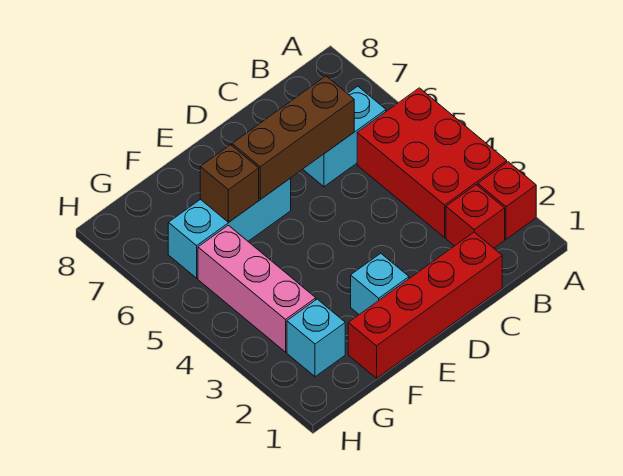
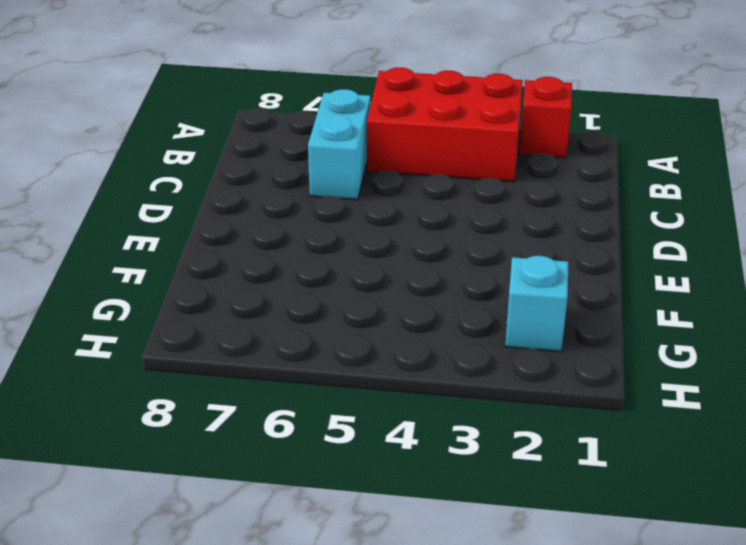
none -> red 1x1 brick [446,185,505,248]
none -> red 1x4 brick [348,232,502,378]

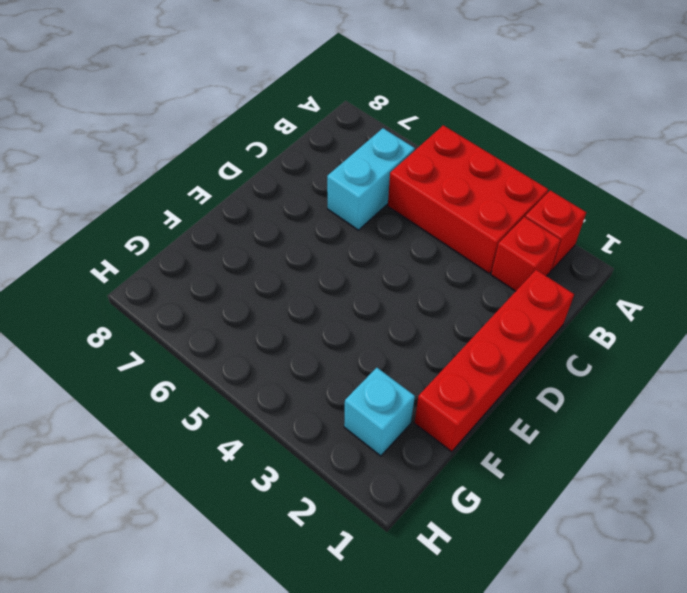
none -> cyan 1x1 brick [351,253,409,314]
none -> cyan 1x3 brick [168,178,291,278]

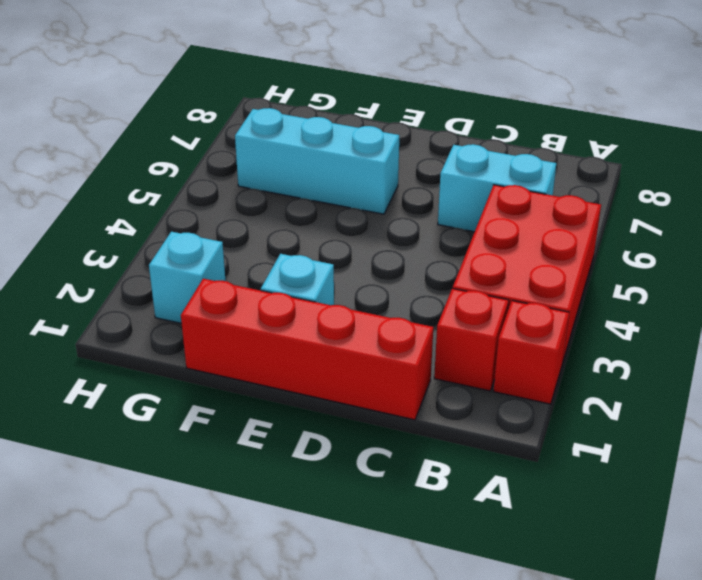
none -> pink 1x3 brick [198,225,316,352]
none -> brown 1x3 brick [232,76,354,199]

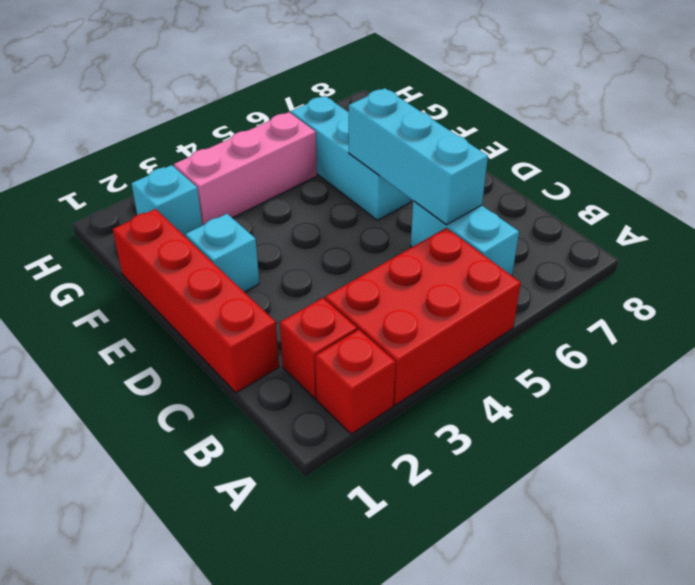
cyan 1x3 brick [349,88,488,225] -> brown 1x3 brick [232,76,354,199]
none -> brown 1x1 brick [200,145,259,222]

